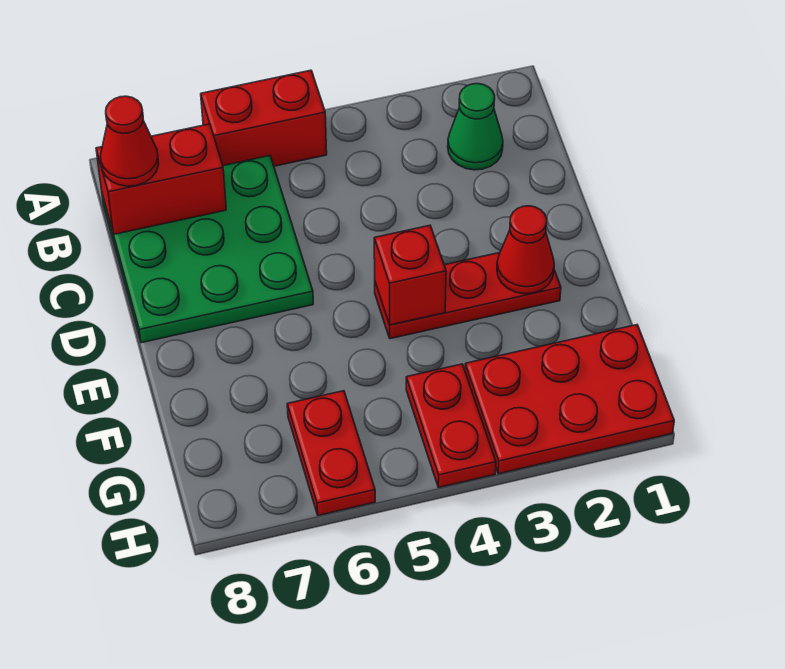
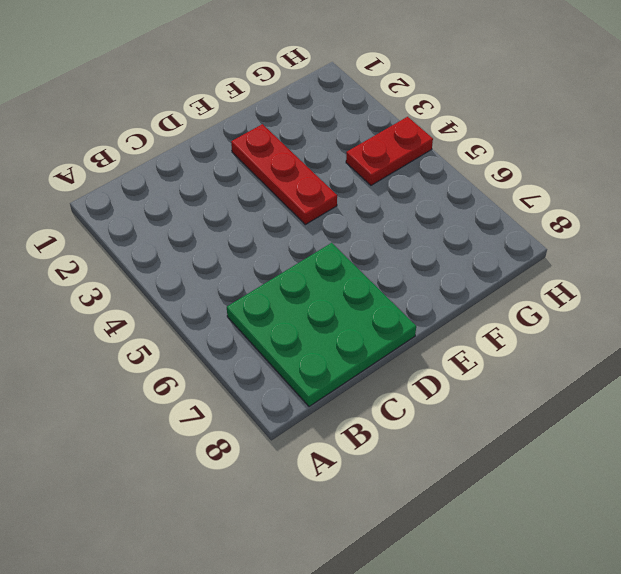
none -> red 1x2 brick [201,70,327,166]
none -> green 1x1 cone [448,84,503,170]

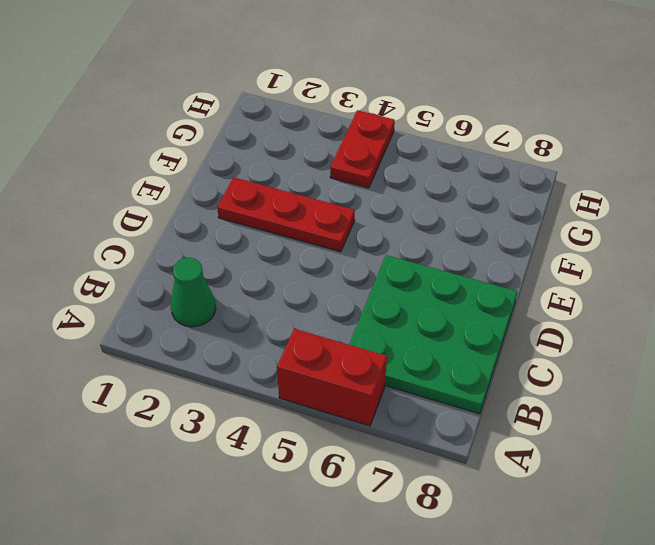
none -> red 2x3 plate [465,325,674,474]
none -> red 1x2 plate [287,391,375,515]

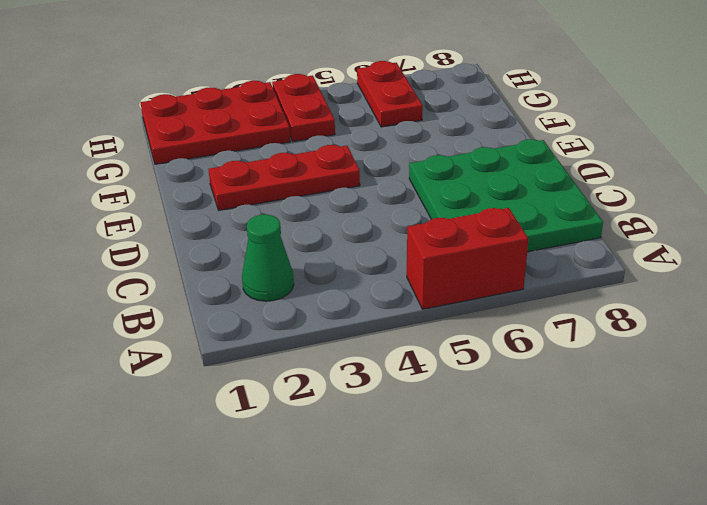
none -> red 1x2 brick [96,124,226,234]
none -> red 1x1 cone [497,206,554,294]

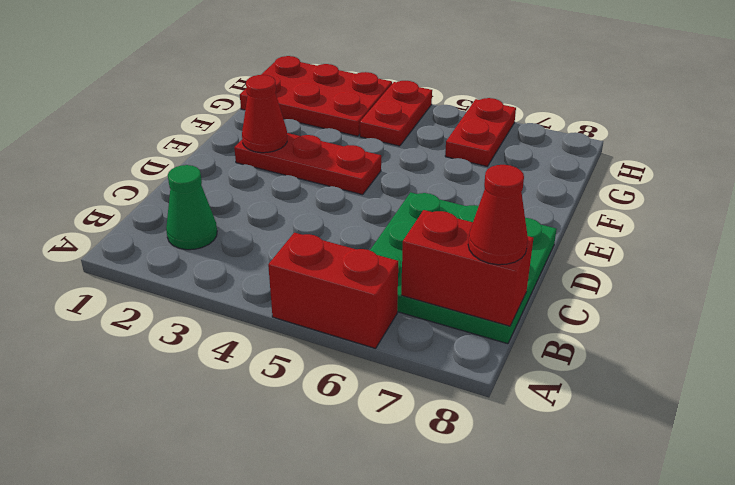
none -> red 1x1 brick [374,225,446,325]

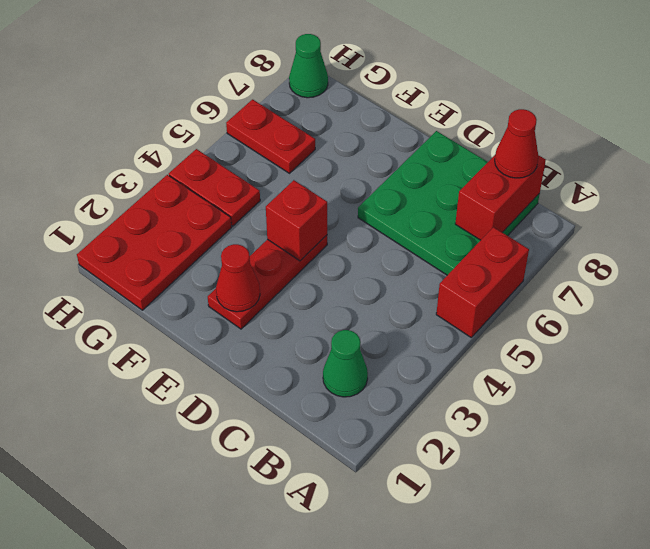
green 1x1 cone [289,34,328,98] -> none

